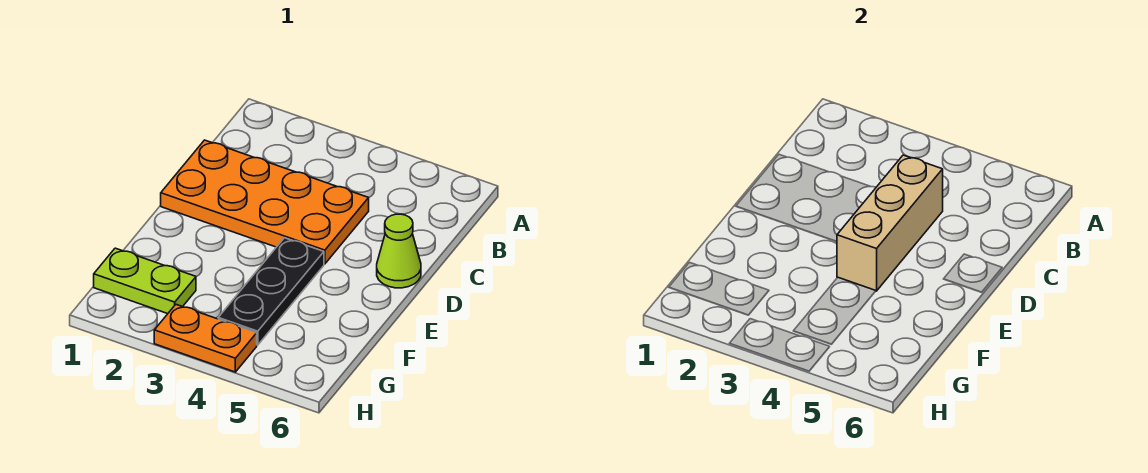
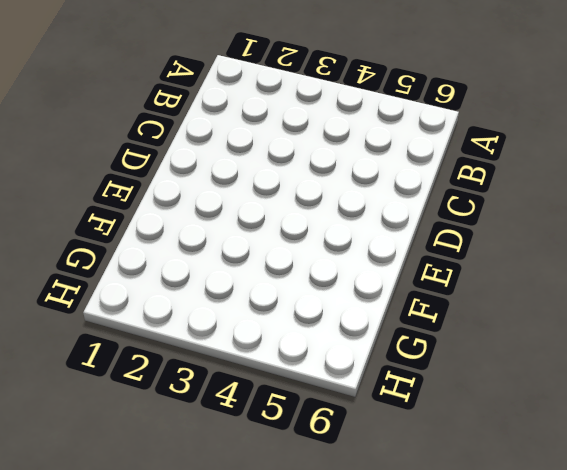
none -> orange 2x4 plate [161,140,369,264]
none -> lime 1x1 cone [377,214,421,288]

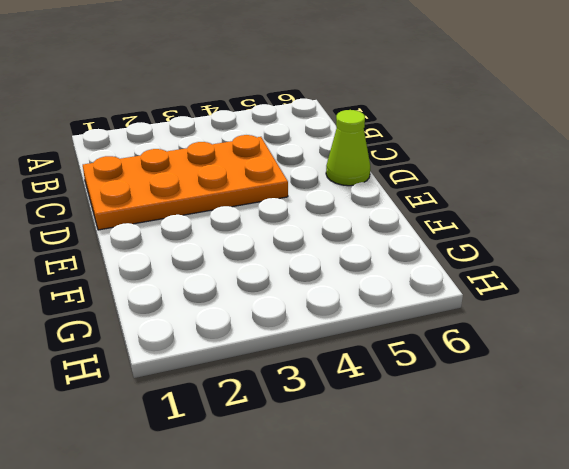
none -> black 1x3 plate [218,238,324,345]
none -> lime 1x2 plate [94,248,196,314]

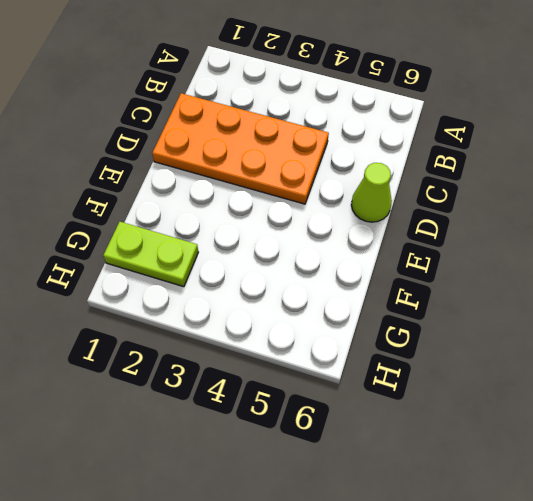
none -> black 1x3 plate [218,238,324,345]
none -> orange 1x2 plate [154,305,257,372]

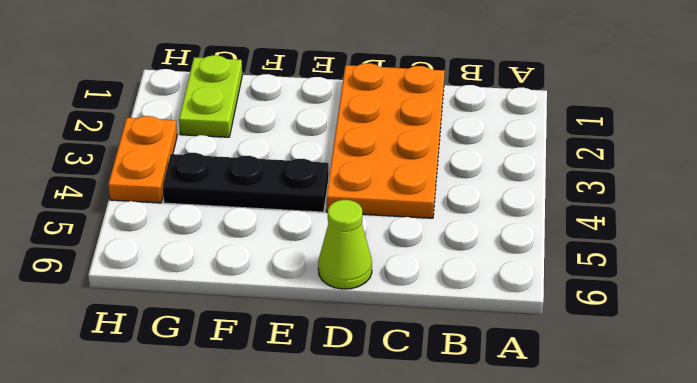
none -> tan 1x3 brick [837,155,943,291]

